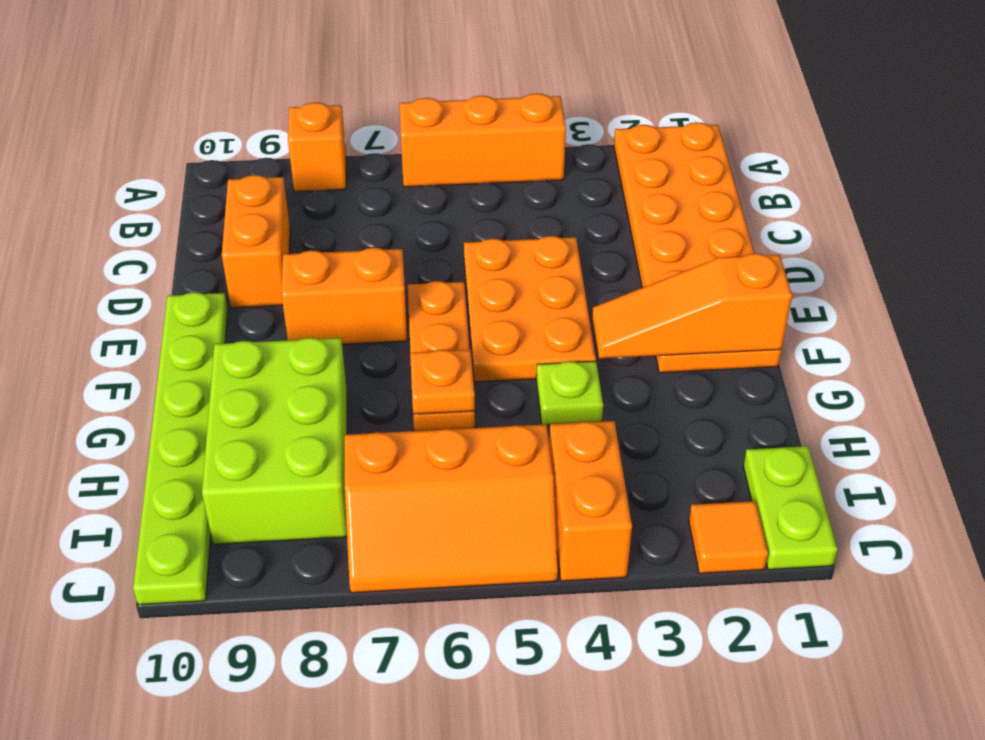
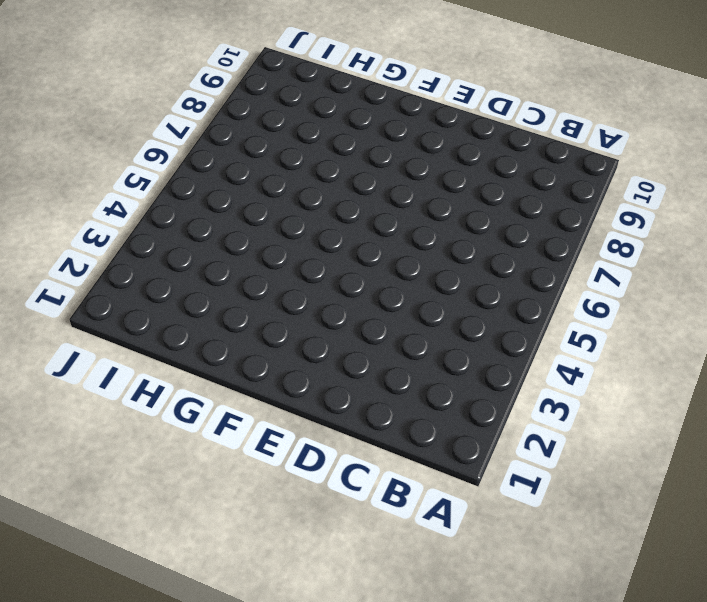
none -> orange 2x6 plate [614,122,781,373]
none -> orange 1x3 brick [399,94,566,187]
none -> orange 1x1 brick [288,102,346,192]

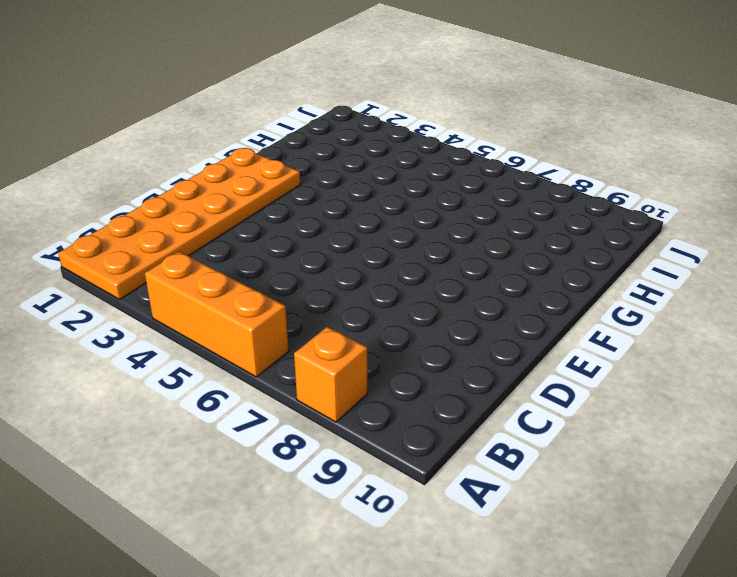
none -> orange 1x2 brick [222,175,290,308]
none -> orange 2x3 plate [464,236,596,382]
none -> orange 1x3 plate [408,281,475,431]

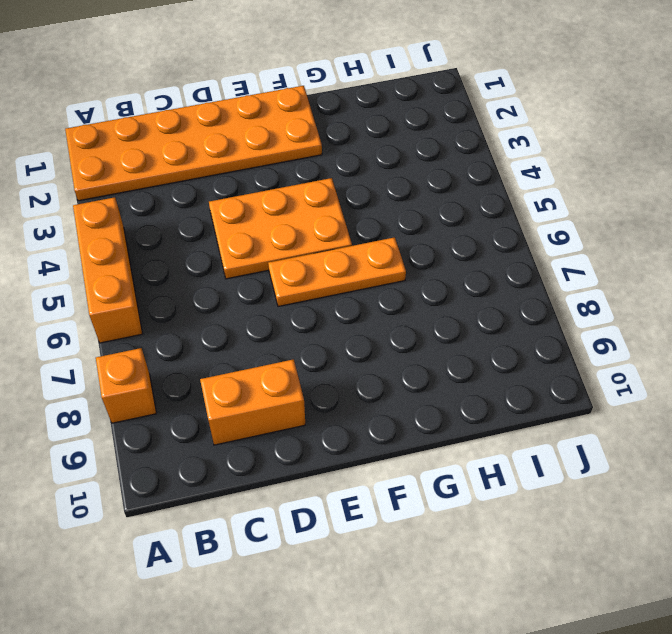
none -> orange 1x2 brick [281,248,407,344]
none -> lime 1x6 plate [133,292,228,605]
none -> lime 1x1 plate [536,361,603,425]

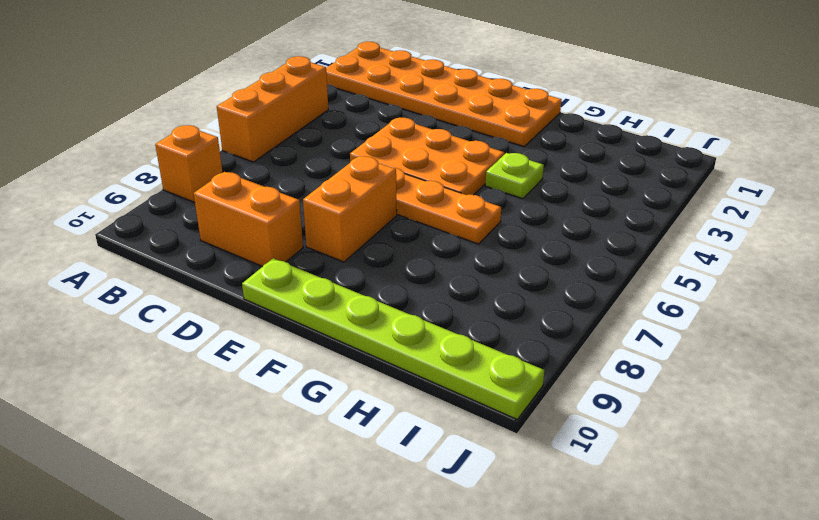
none -> lime 2x3 brick [202,338,347,544]
none -> lime 1x2 plate [743,446,837,569]
none -> orange 1x2 brick [549,421,632,581]

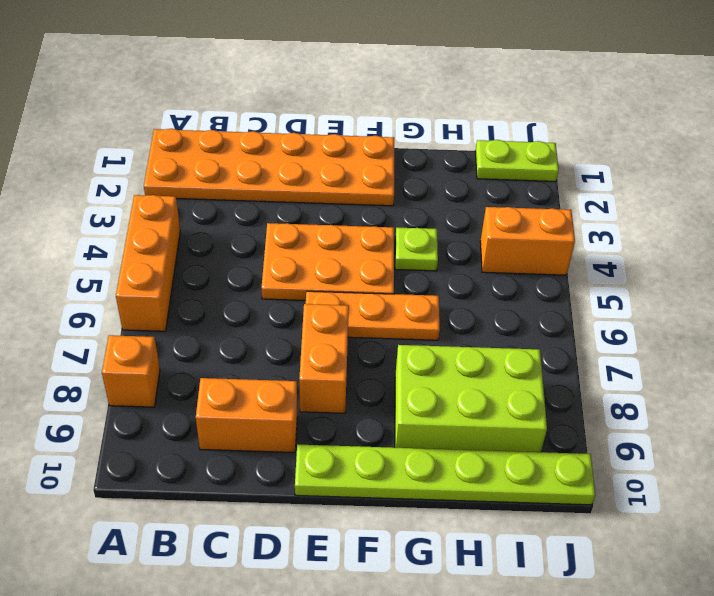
none -> orange 2x3 slope [345,424,558,593]
none -> orange 1x1 tile [689,501,768,573]
none -> orange 1x3 slope [592,254,792,358]

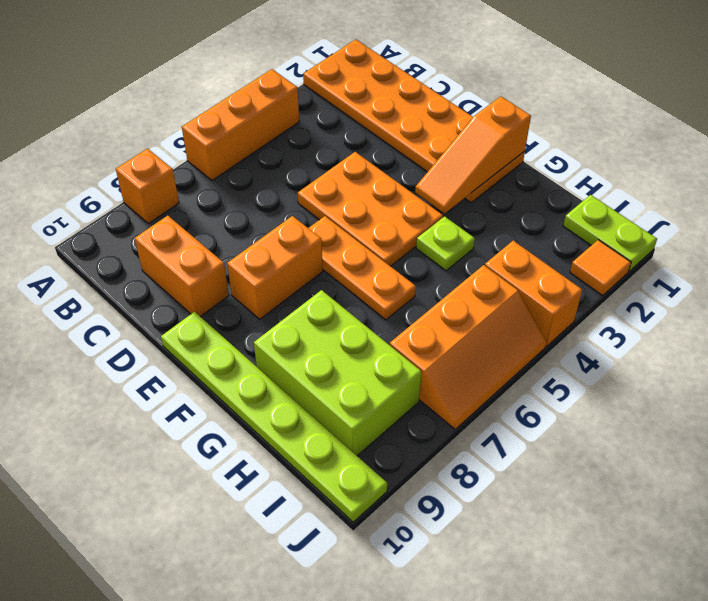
none -> orange 1x1 plate [410,350,475,414]

